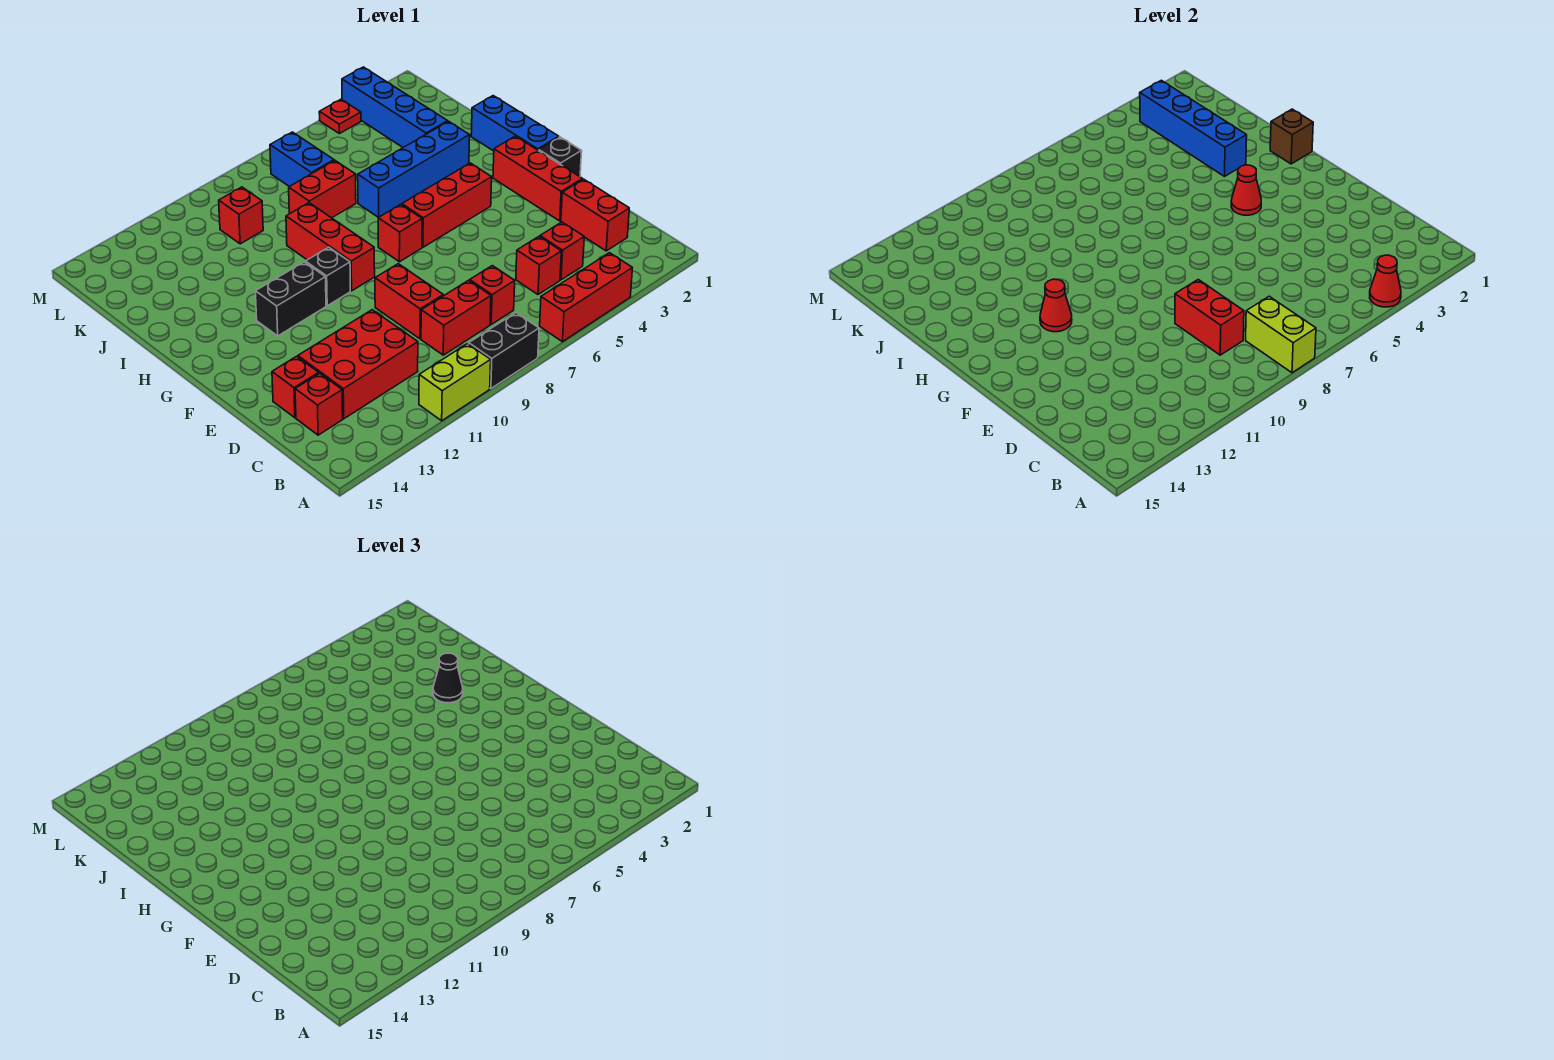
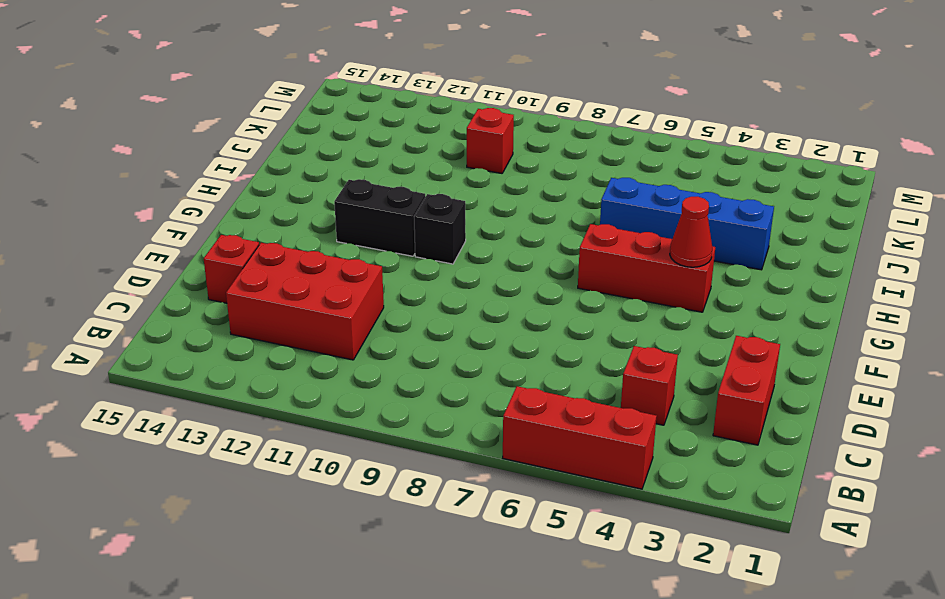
none -> black 1x2 brick [469,313,539,389]
none -> lime 1x2 brick [419,344,491,421]
none -> red 1x1 brick [516,237,561,294]
none -> red 1x1 brick [470,266,515,324]

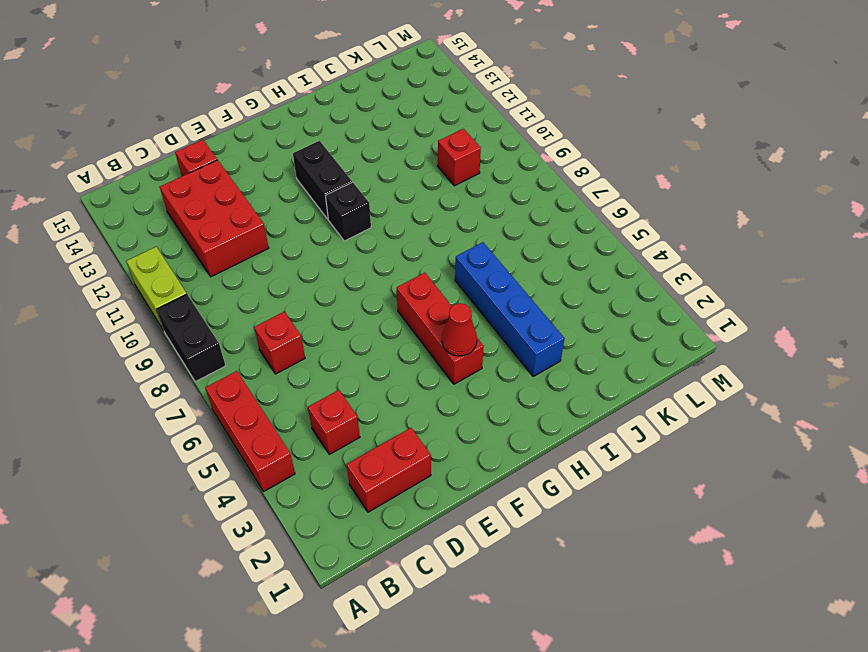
none -> red 1x1 brick [516,237,561,294]
none -> red 1x2 brick [421,280,491,355]
none -> red 1x1 brick [295,373,343,435]
none -> red 1x2 brick [375,264,443,339]

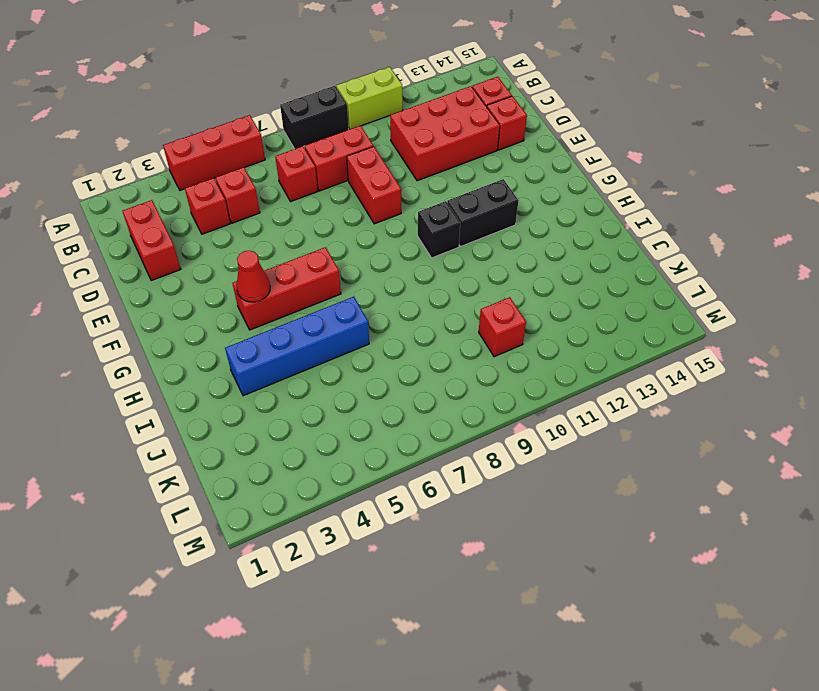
none -> red 1x3 brick [493,136,582,221]
none -> black 1x1 brick [539,137,582,176]
none -> blue 1x3 brick [471,96,559,151]
none -> red 1x1 brick [378,204,422,262]

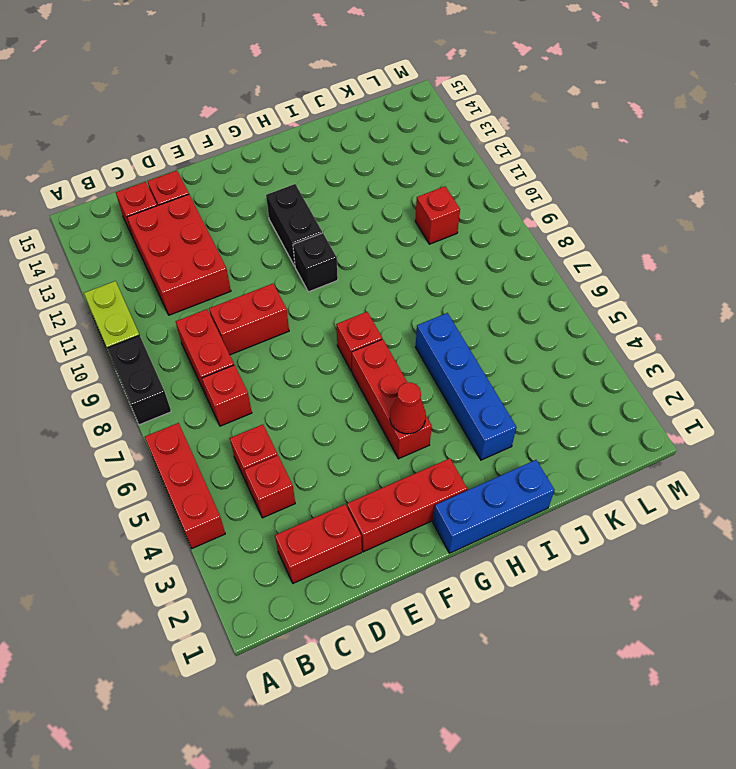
none -> black 1x1 brick [539,137,582,176]
none -> red 1x3 brick [286,203,375,291]
none -> blue 1x4 brick [342,67,448,148]
none -> red 1x2 brick [289,161,356,218]

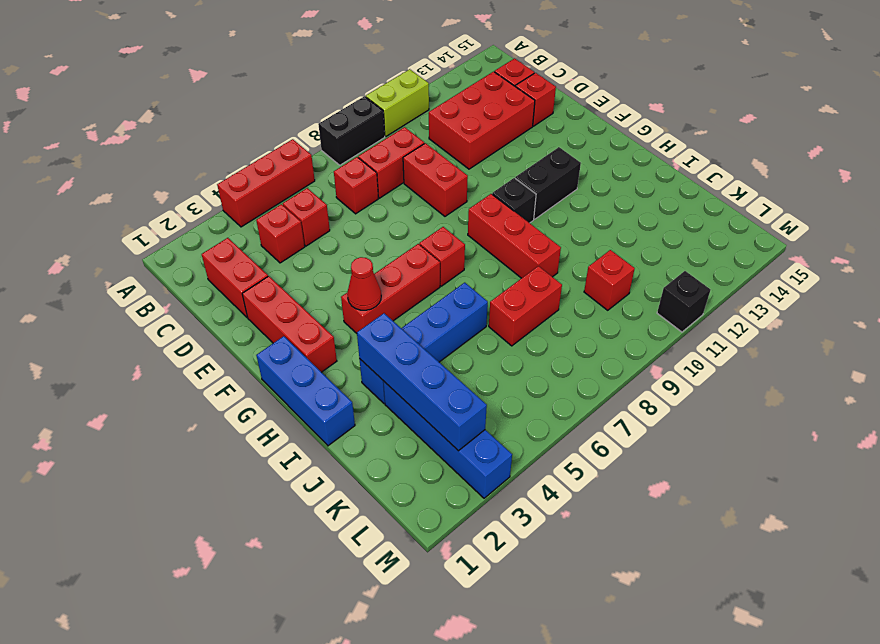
black 1x1 brick [657,271,711,332] -> black 1x1 brick moved to [539,137,582,176]
none -> blue 1x2 brick [270,132,334,187]
none -> red 1x1 plate [319,99,361,134]
none -> red 1x1 cone [1370,255,1401,307]
none -> lime 1x2 brick [1246,296,1316,373]

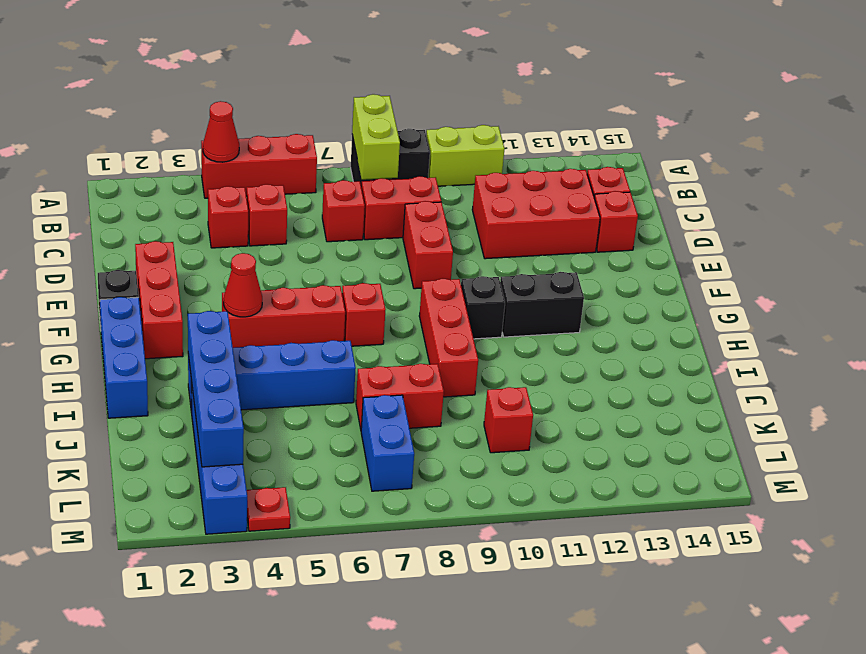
none -> red 1x2 brick [561,179,629,251]
none -> red 1x2 brick [1175,280,1244,355]
none -> red 1x1 cone [1040,279,1072,332]
none -> brown 1x1 brick [1270,109,1313,164]

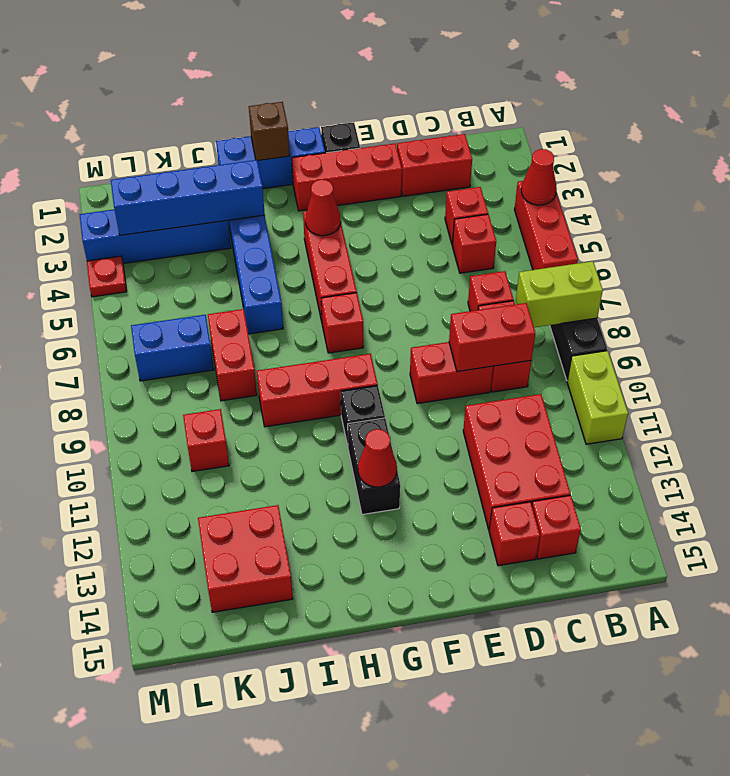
red 2x2 brick [198,505,293,612] -> none
none -> black 1x1 cone [433,653,463,703]

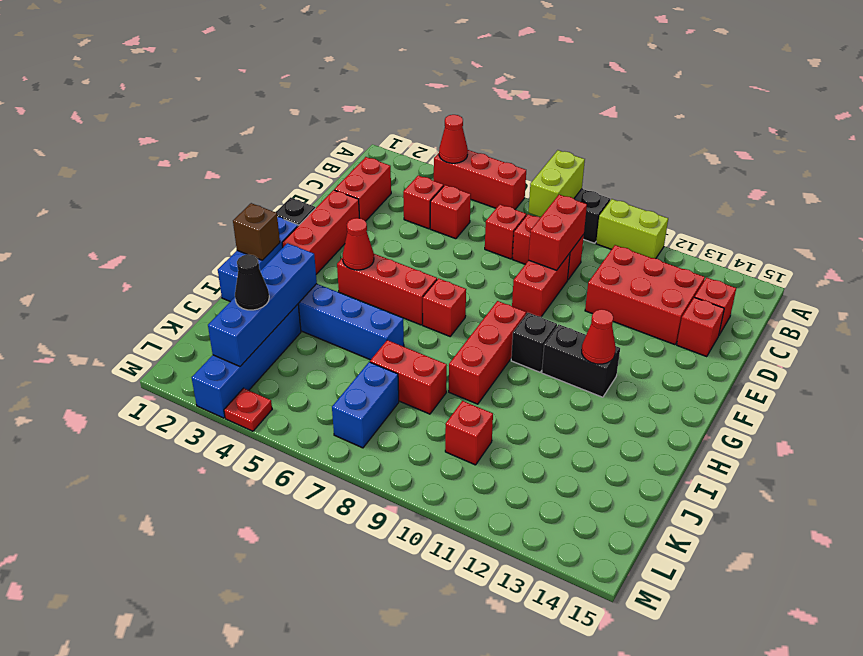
black 1x1 cone [235,254,269,310] -> black 1x1 cone moved to [433,653,463,703]

